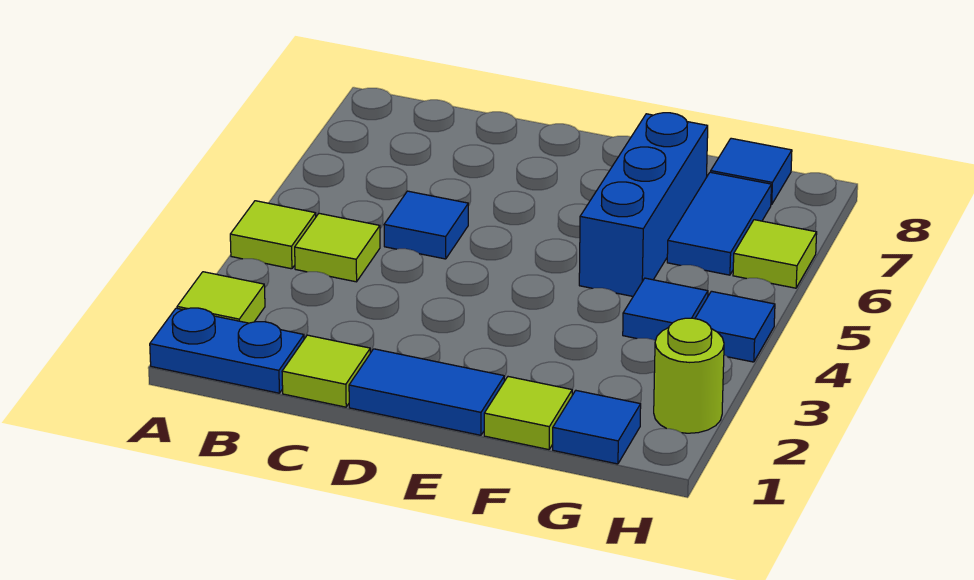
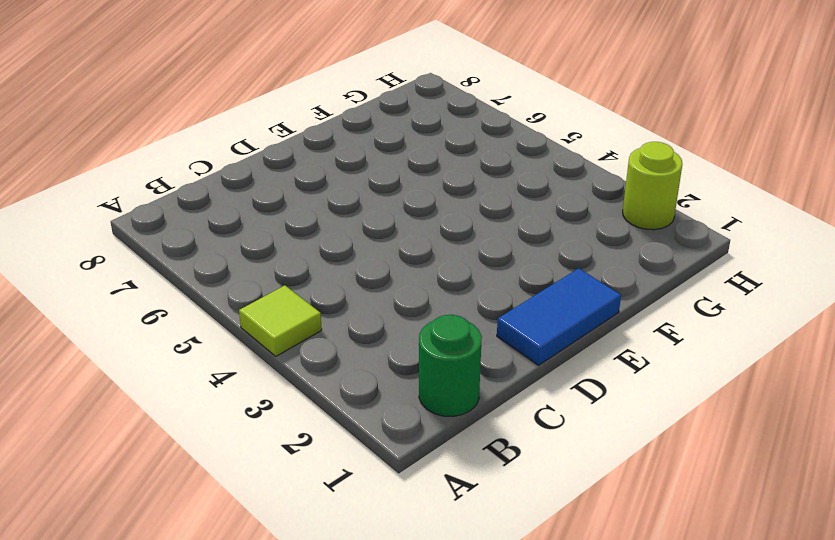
green 1x1 round brick [419,315,482,416] -> blue 1x2 plate [150,308,304,393]
none -> lime 1x1 tile [177,272,265,323]
none -> lime 1x1 tile [295,213,380,282]
none -> lime 1x1 tile [282,335,370,407]

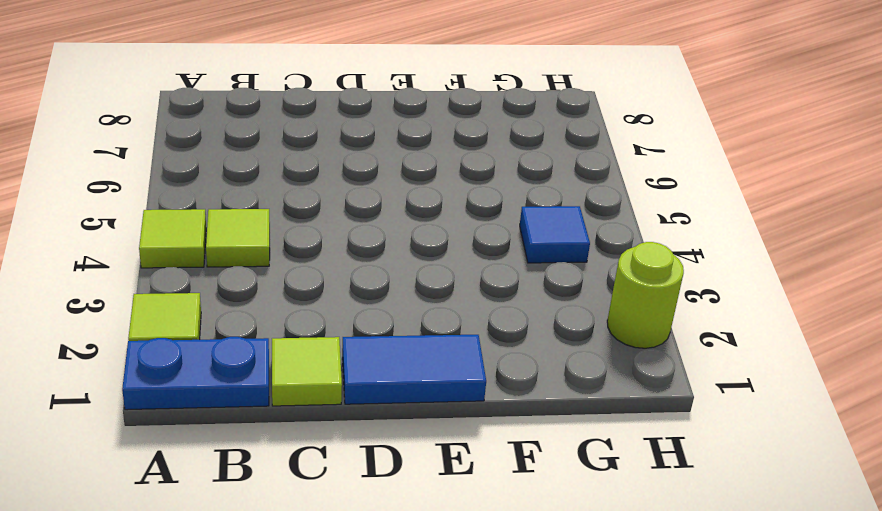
none -> blue 1x1 tile [384,191,468,259]
none -> lime 1x1 tile [484,377,572,450]
none -> blue 1x3 brick [579,113,708,296]

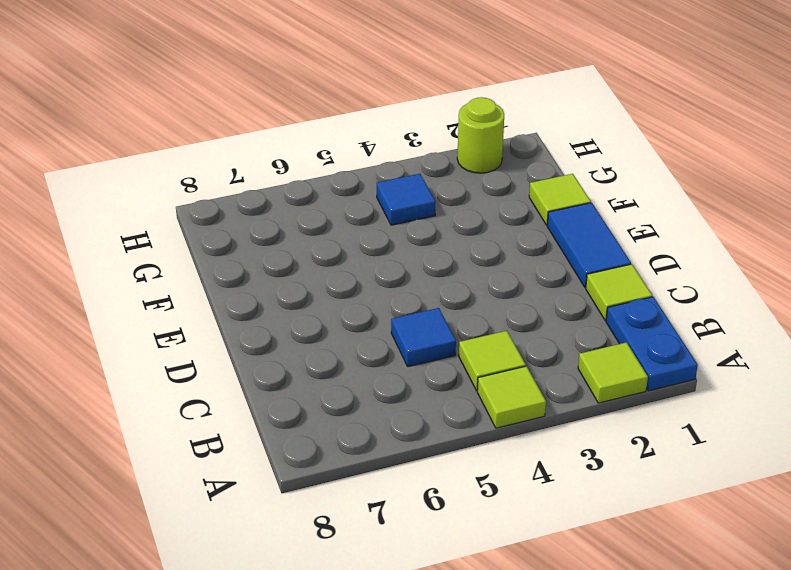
none -> blue 1x3 brick [579,113,708,296]
none -> blue 1x1 tile [553,391,641,464]
none -> blue 1x2 tile [667,172,771,275]

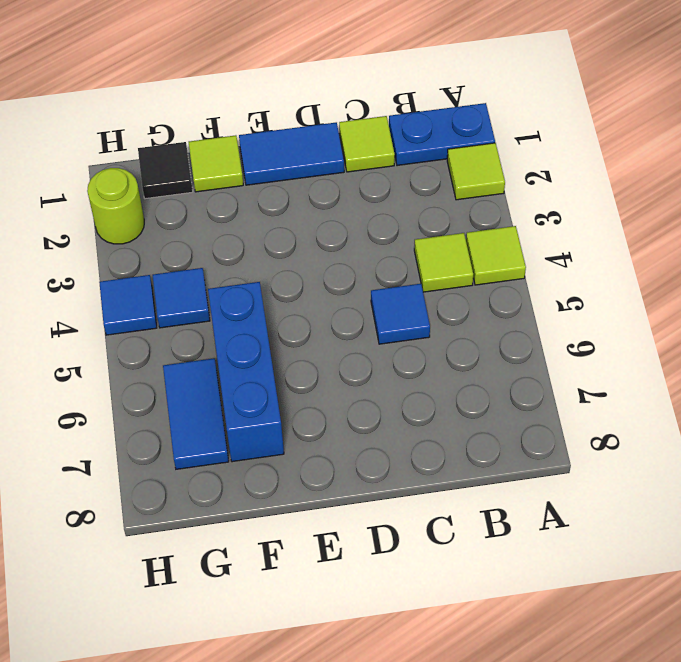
black 1x1 tile [138,142,193,199] -> blue 1x1 tile [553,391,641,464]
none -> blue 1x1 tile [711,138,792,205]
none -> lime 1x1 tile [733,220,817,288]

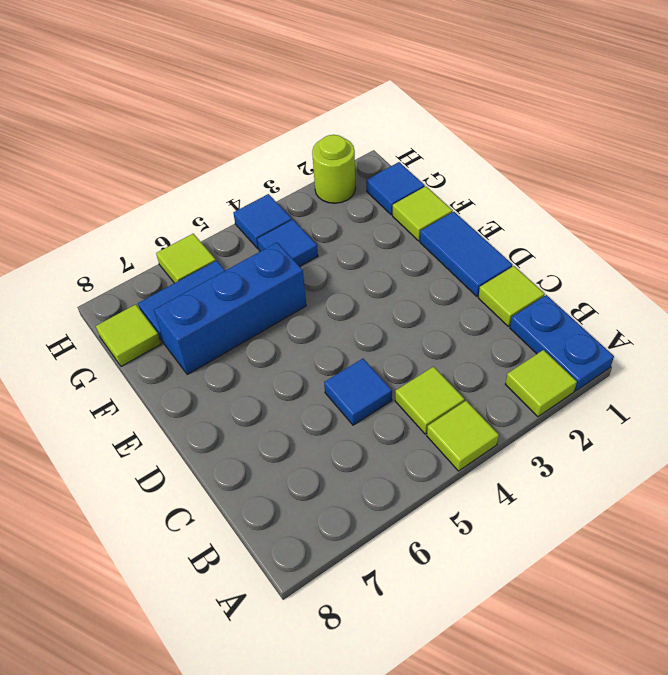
lime 1x1 tile [96,304,161,367] -> blue 1x1 tile [711,138,792,205]

